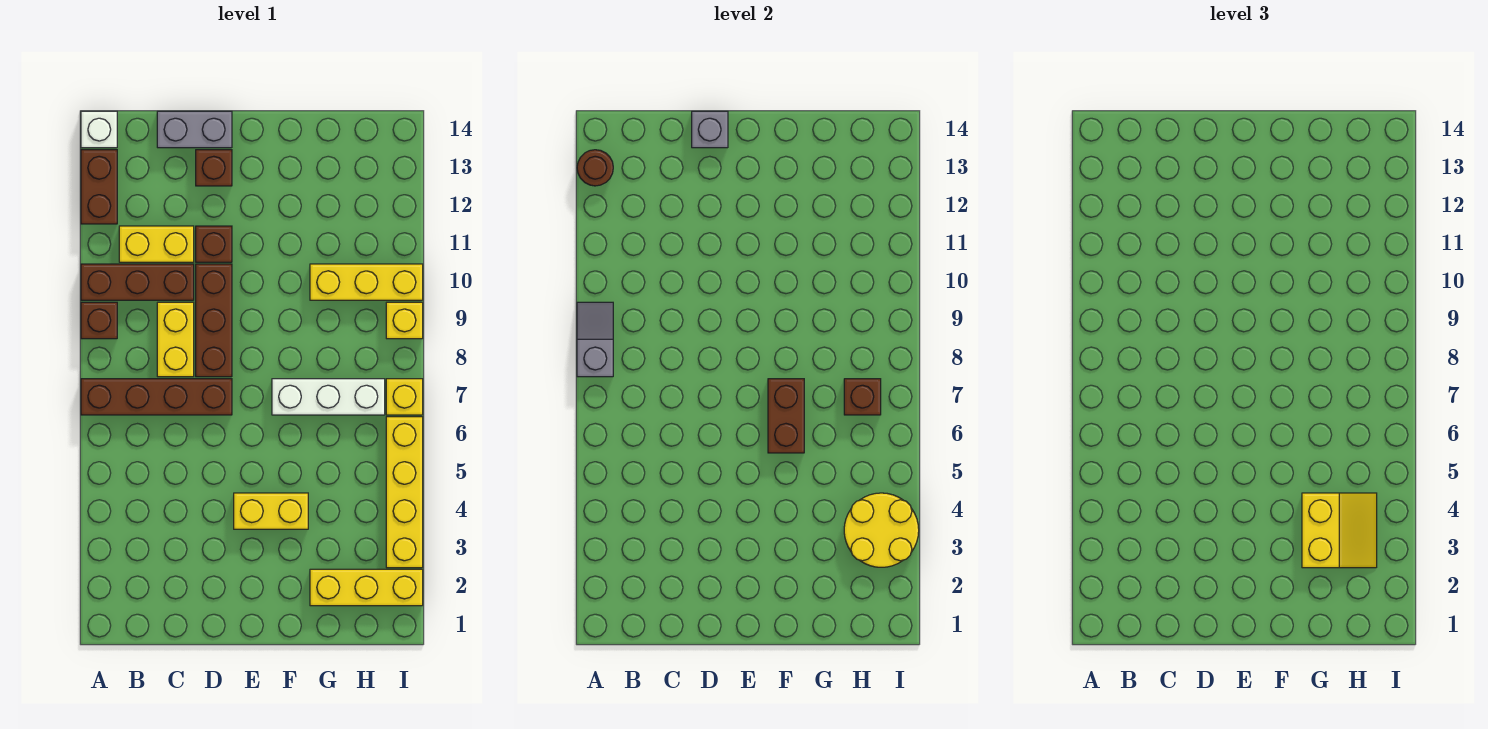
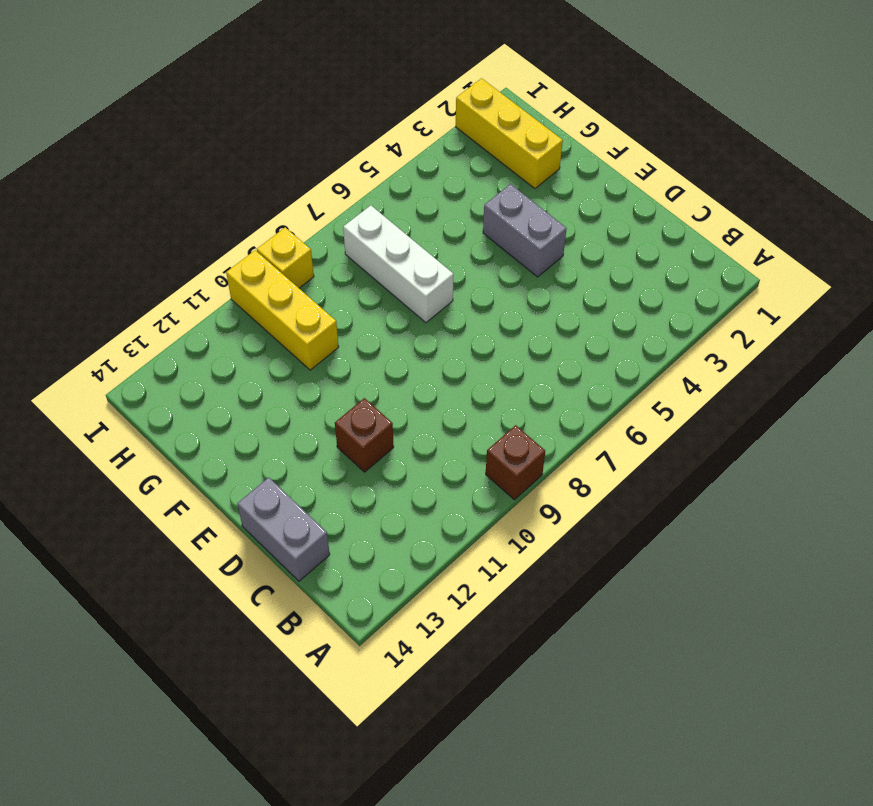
grey 1x2 brick [483,184,567,277] -> yellow 1x2 brick [234,493,308,529]
none -> brown 1x4 brick [81,379,232,415]
none -> brown 1x3 brick [81,264,194,300]
none -> brown 1x2 brick [81,150,117,224]

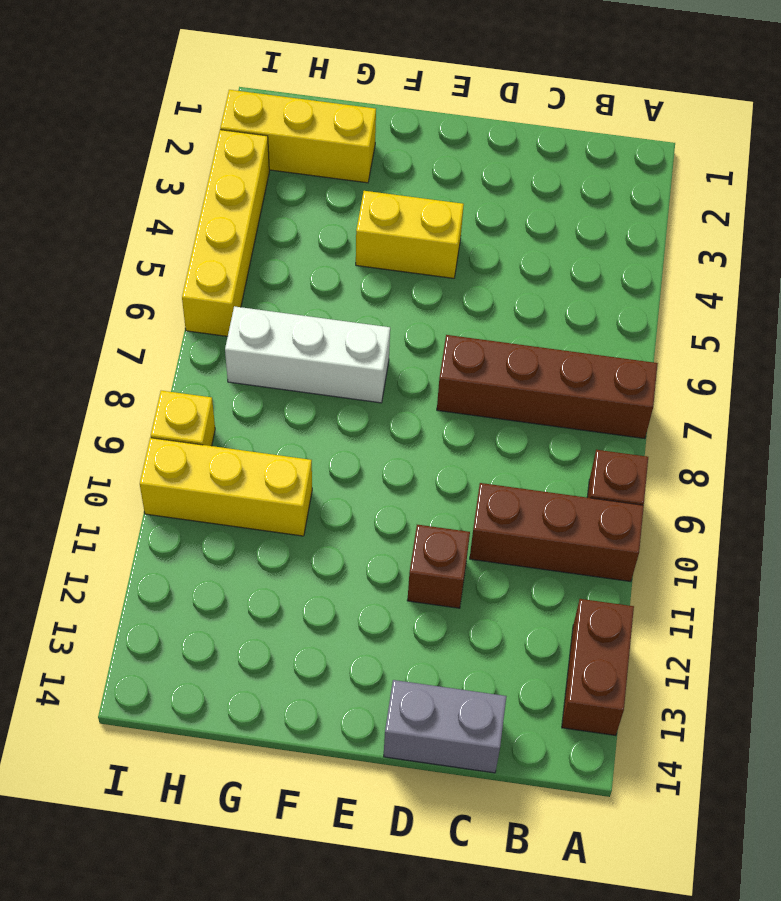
none -> white 1x1 brick [81,111,117,148]
none -> yellow 1x2 brick [119,226,194,262]
none -> yellow 1x2 brick [157,302,194,377]

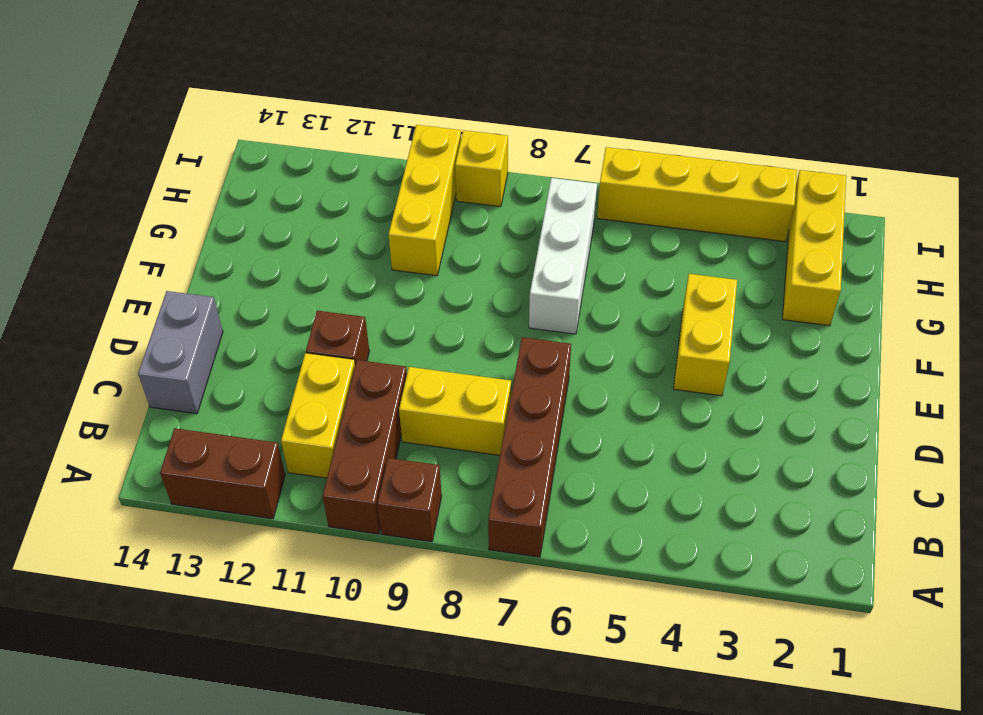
none -> white 1x1 brick [81,111,117,148]
none -> brown 1x3 brick [196,264,232,377]
none -> brown 1x1 brick [196,150,232,186]

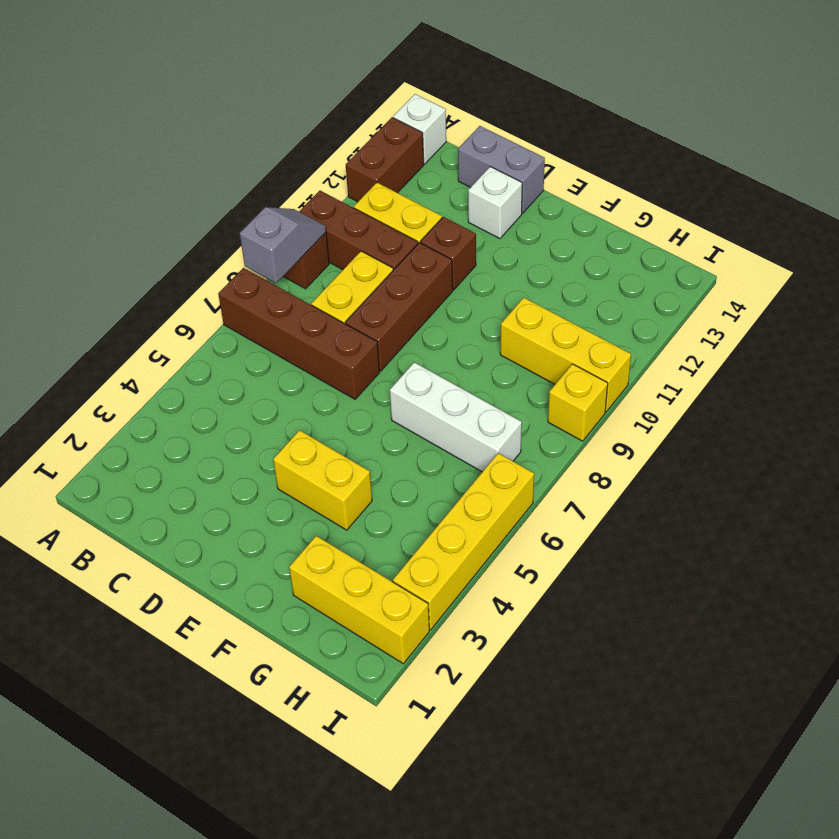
white 1x1 brick [468,167,522,239] -> brown 1x1 brick [196,150,232,186]
none -> yellow 1x1 brick [386,379,423,415]
none -> brown 1x1 round brick [577,150,613,186]
none -> grey 1x1 brick [692,111,728,148]

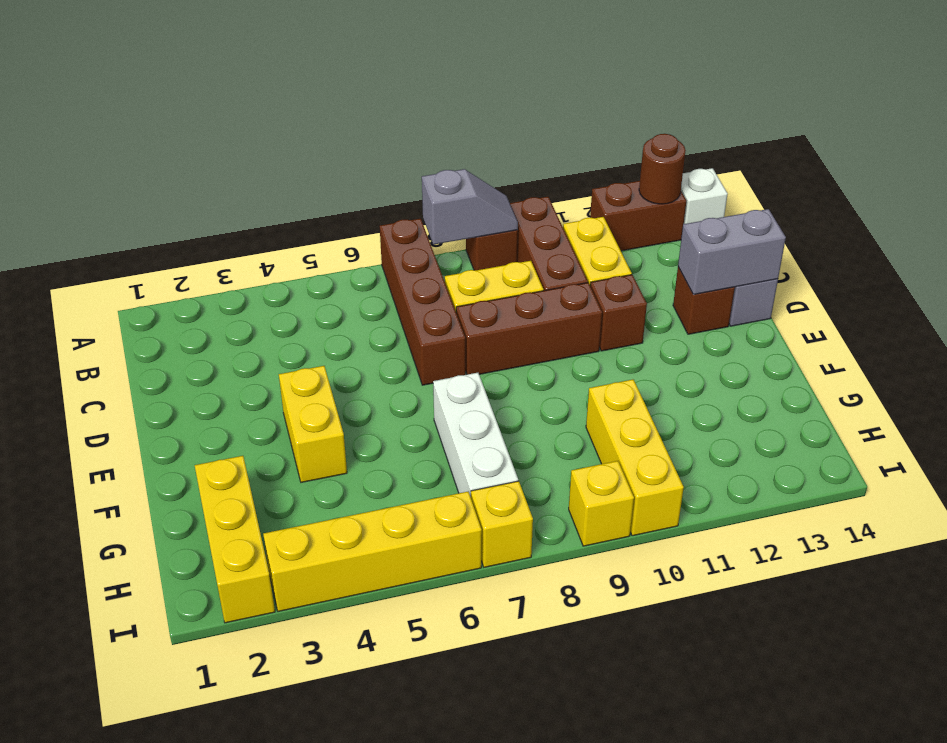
grey 1x2 brick [678,209,786,294] -> grey 1x1 brick [692,111,728,148]
none -> brown 1x2 brick [768,379,804,453]
none -> yellow 2x2 round brick [844,493,919,567]
none -> brown 1x1 brick [844,379,881,415]

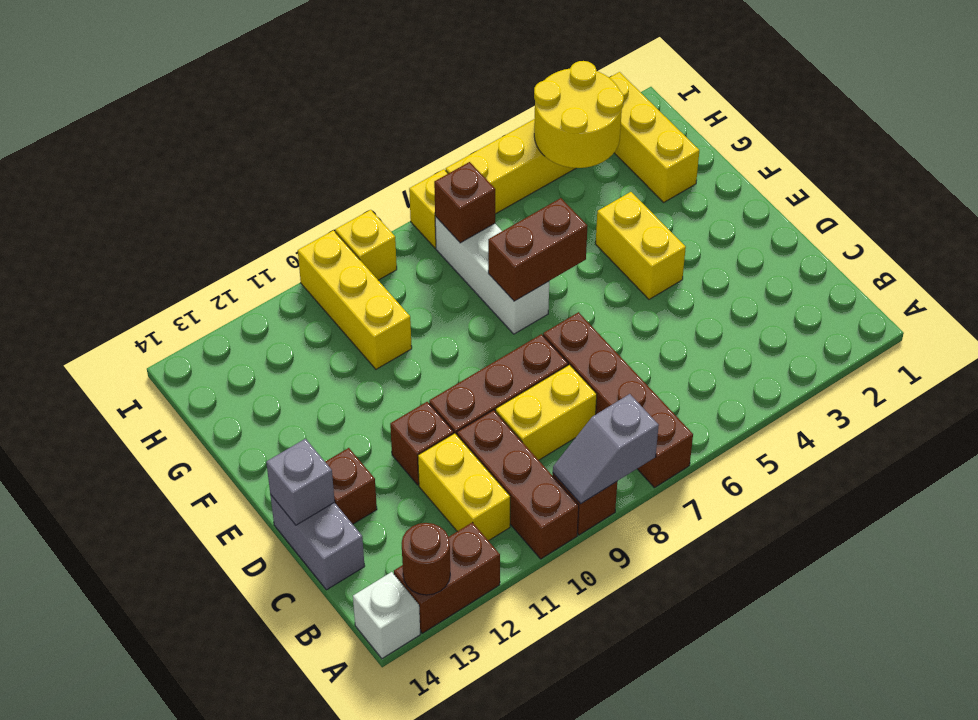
none -> yellow 2x2 slope [1302,493,1377,568]

